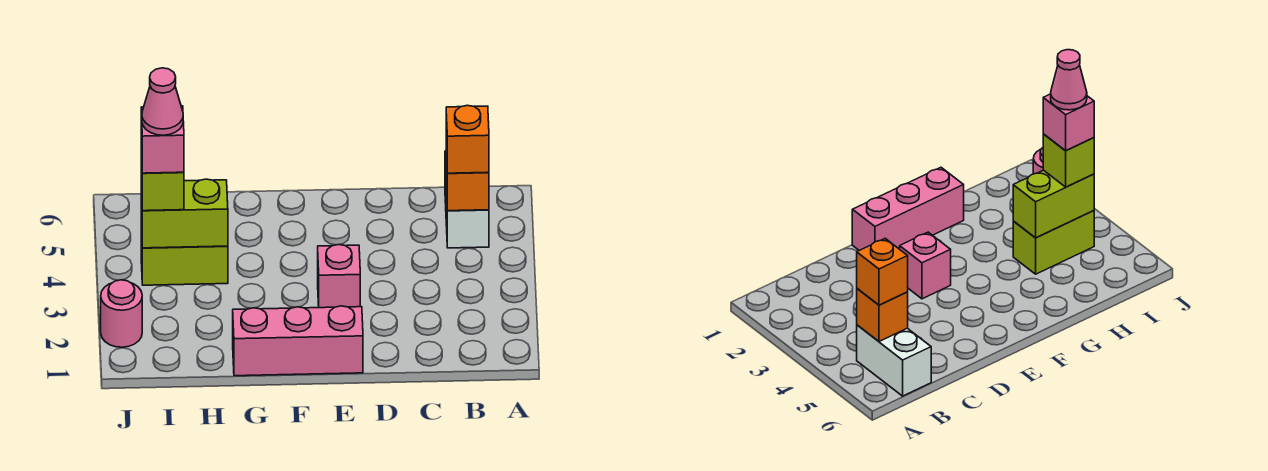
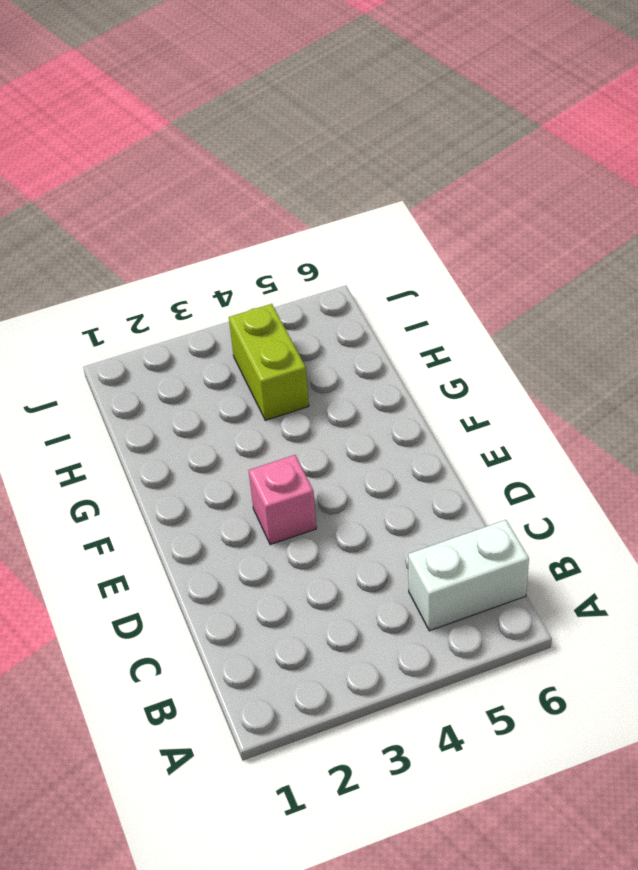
none -> pink 1x3 brick [233,306,363,376]
none -> pink 1x1 round brick [101,280,142,347]

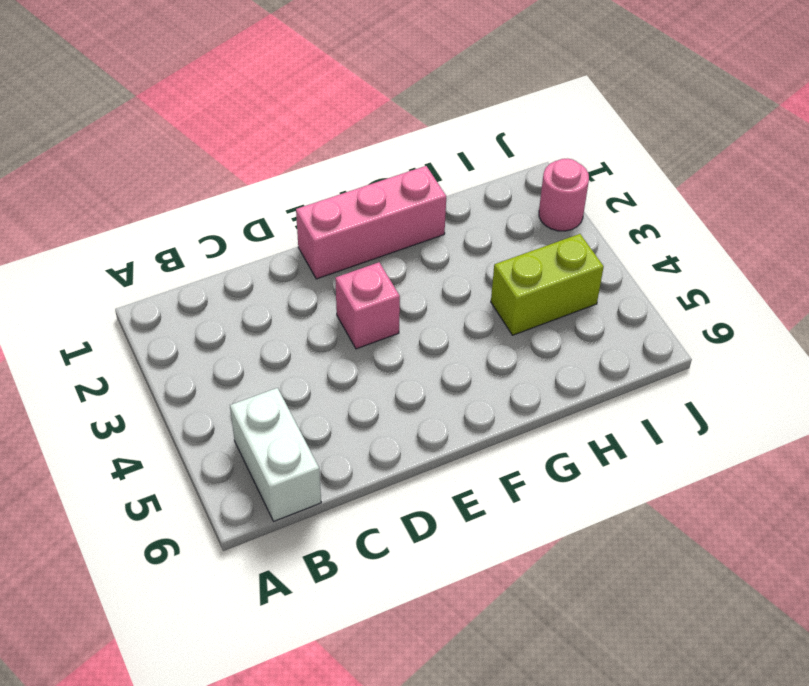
none -> orange 1x1 brick [446,152,489,211]
none -> lime 1x2 brick [141,179,228,248]

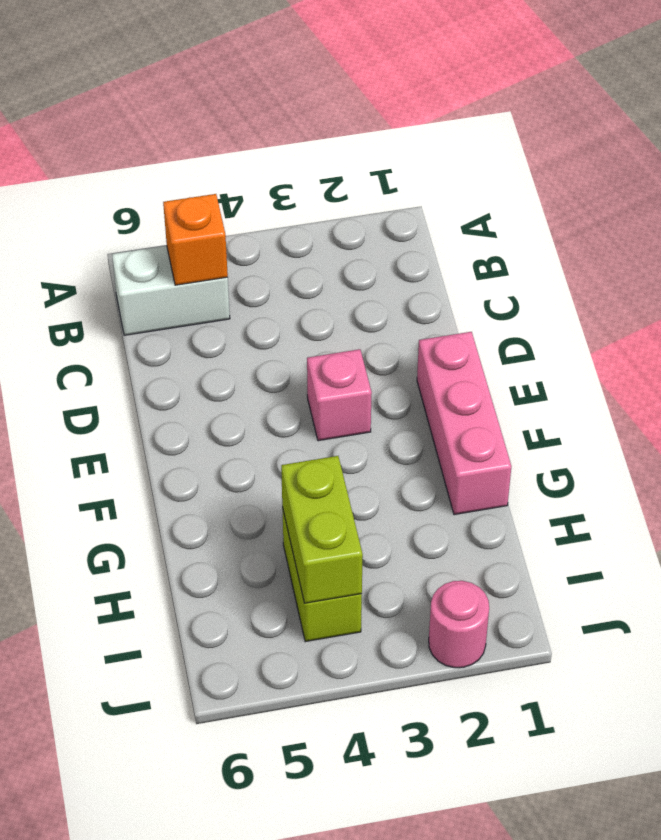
none -> orange 1x1 brick [446,105,489,173]
none -> lime 1x1 brick [141,152,184,211]

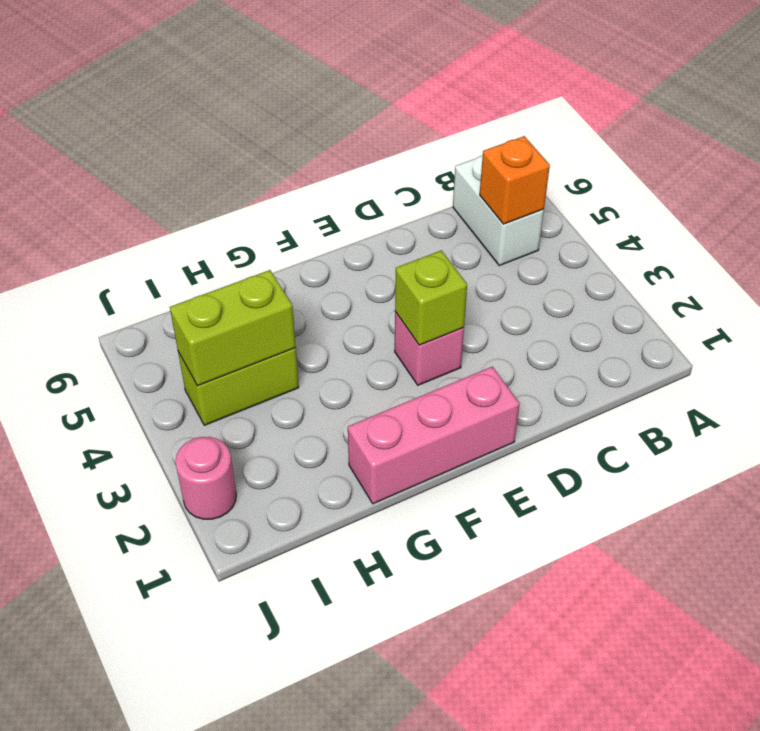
lime 1x1 brick [395,250,467,345] -> lime 1x1 brick moved to [141,152,184,211]
none -> orange 1x1 brick [446,105,489,173]
none -> pink 1x1 brick [141,106,184,173]

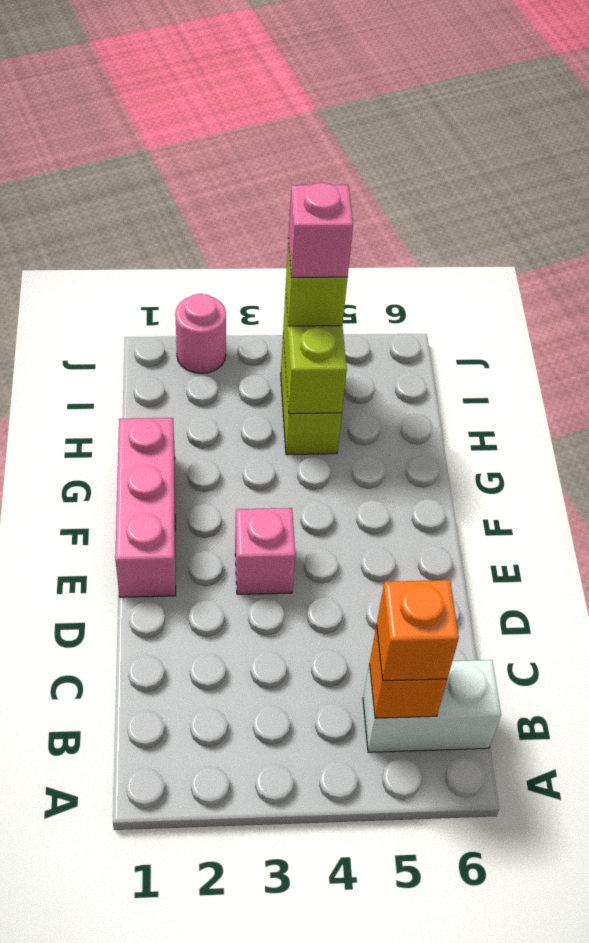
none -> pink 1x1 cone [142,68,183,135]

